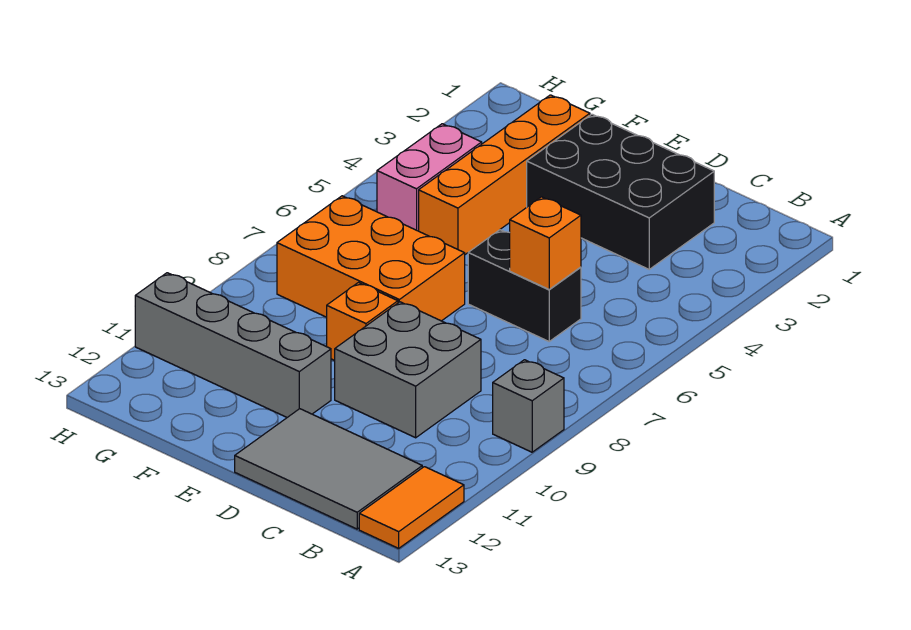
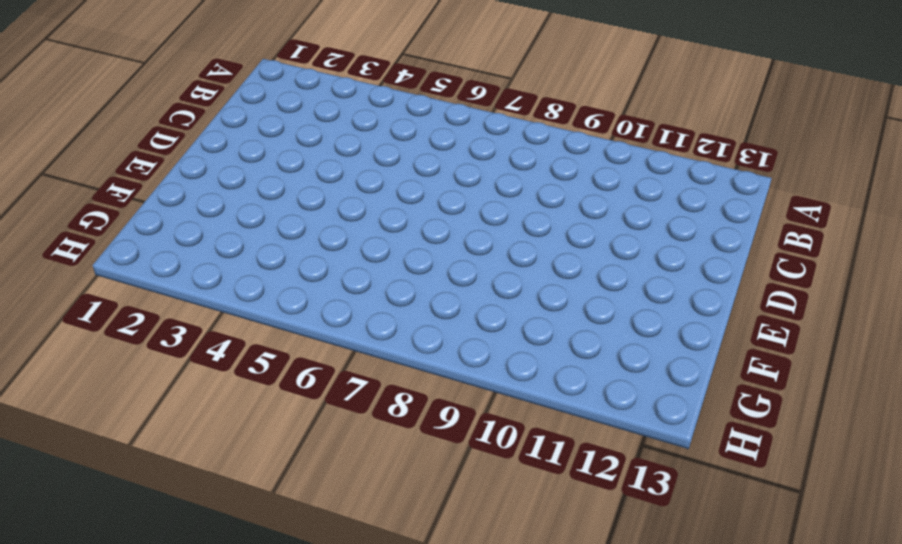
none -> grey 1x1 brick [493,360,564,452]
none -> orange 1x2 tile [359,467,464,548]
none -> grey 2x3 tile [235,409,422,529]

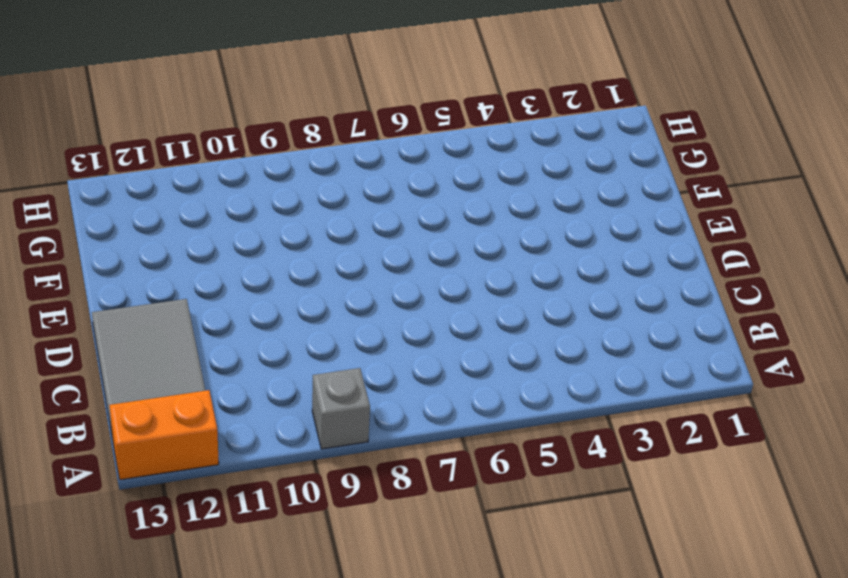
orange 1x2 brick [110,390,219,480] -> orange 1x2 tile [359,467,464,548]
none -> black 2x3 brick [527,114,714,269]
none -> black 1x2 brick [468,230,581,341]
none -> grey 2x2 brick [335,302,481,438]

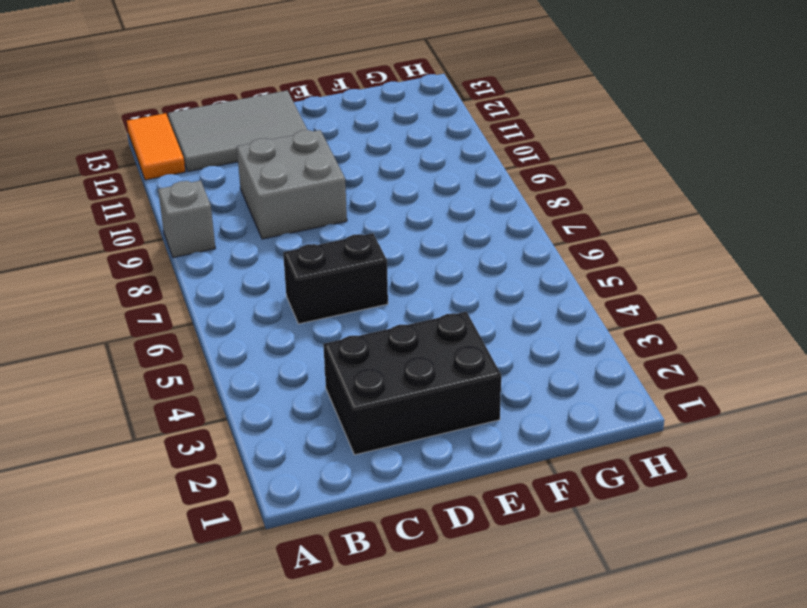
none -> orange 2x3 brick [277,196,465,321]
none -> orange 1x1 brick [327,283,398,361]
none -> grey 1x4 brick [135,273,331,417]

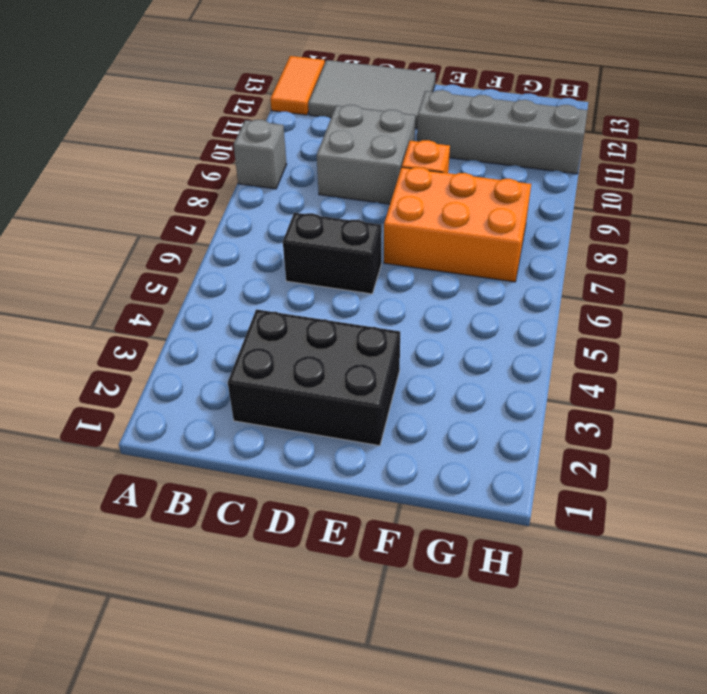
none -> orange 1x4 brick [419,95,590,254]
none -> pink 1x2 brick [377,124,482,231]
none -> orange 1x1 brick [510,197,581,289]

